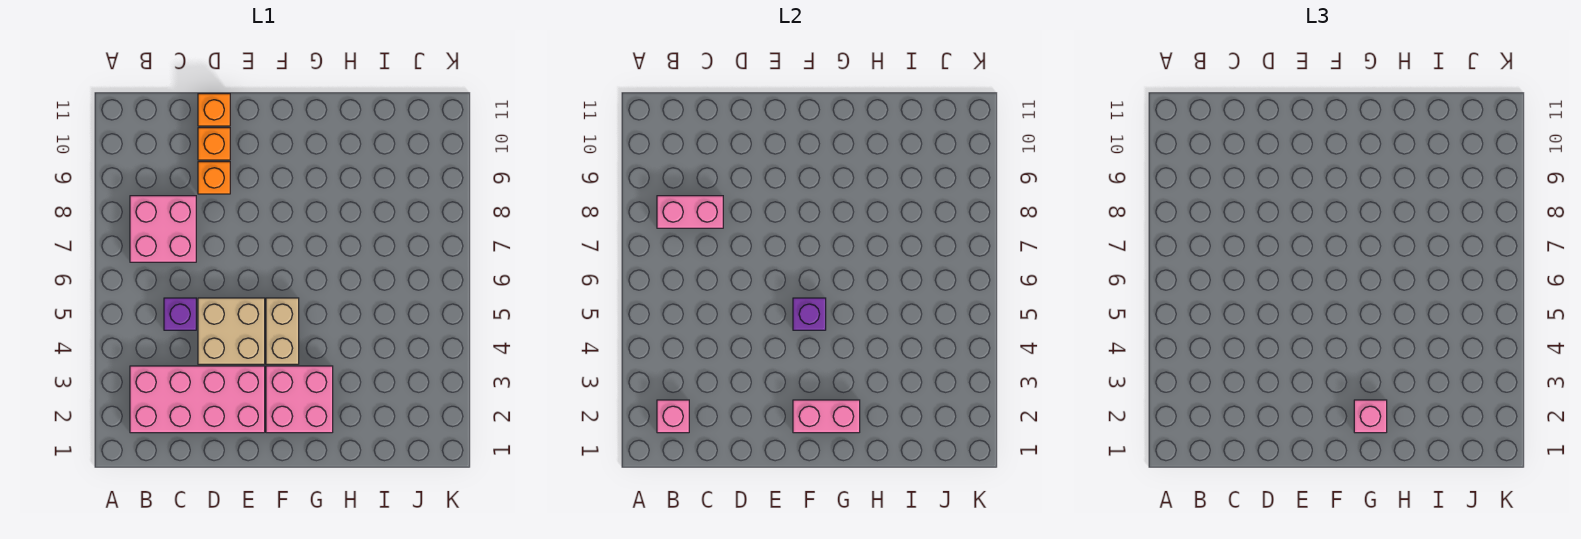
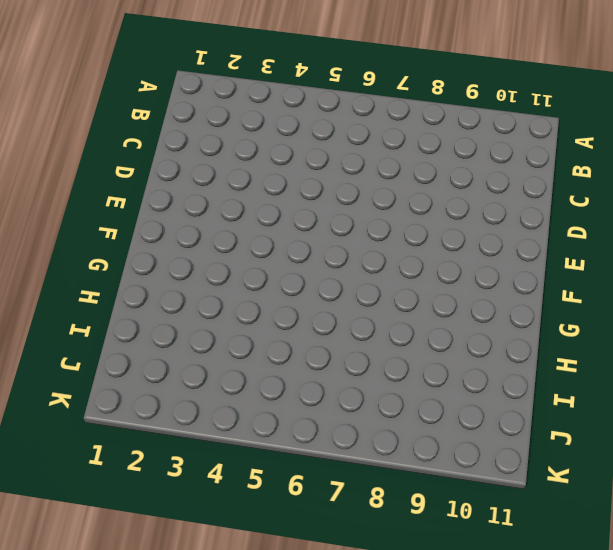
none -> pink 2x4 brick [130,366,265,433]
none -> pink 2x2 brick [130,196,196,262]
none -> purple 1x1 brick [164,298,196,330]

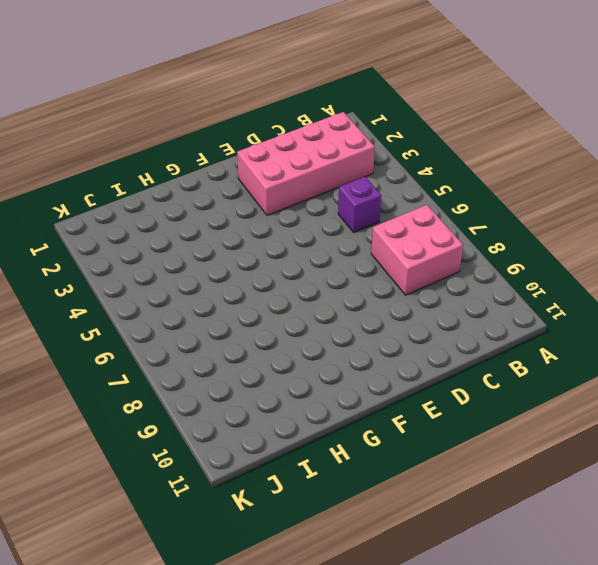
none -> tan 2x2 brick [198,298,265,364]
none -> orange 1x1 brick [198,162,230,194]
none -> orange 1x1 brick [198,128,230,160]

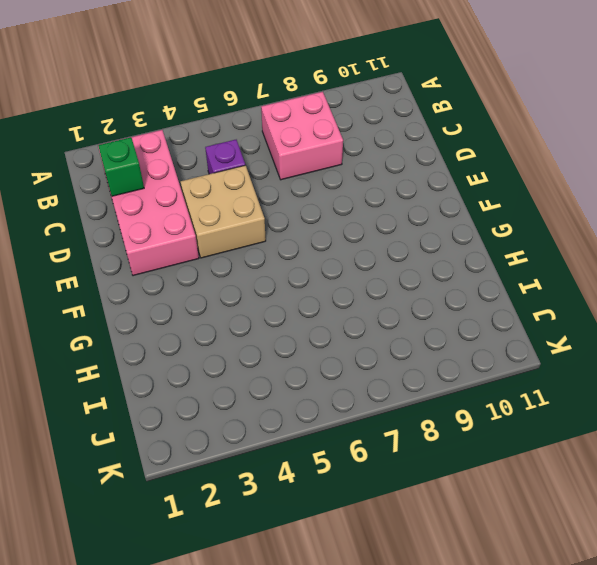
green 1x1 brick [98,137,144,196] -> none
none -> orange 1x1 brick [198,162,230,194]
none -> orange 1x1 brick [198,128,230,160]
none -> orange 1x1 brick [198,94,230,126]

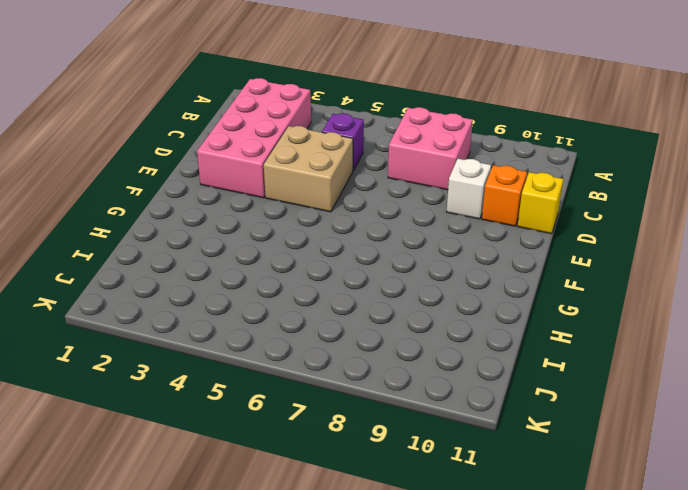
white 1x1 brick [447,159,491,219] -> orange 1x1 brick [198,162,230,194]
yellow 1x1 brick [517,172,563,234] -> orange 1x1 brick [198,94,230,126]
none -> pink 2x2 brick [266,366,333,433]
none -> tan 1x2 brick [266,298,299,364]
none -> pink 1x1 brick [657,400,689,433]

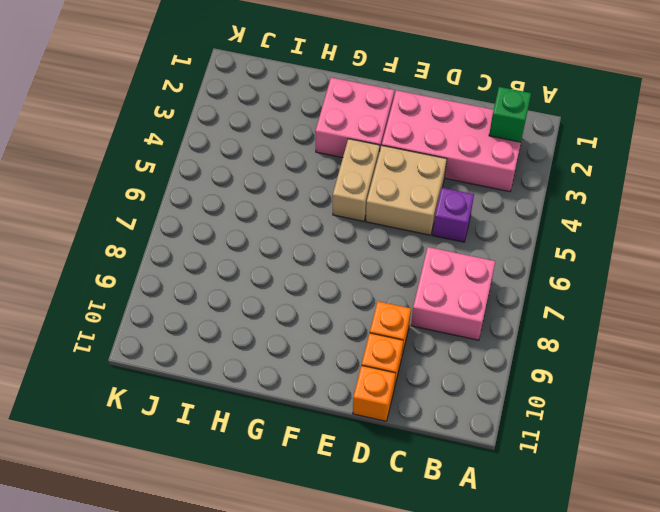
green 1x1 brick [489,87,531,142] -> pink 1x1 brick [657,400,689,433]
none -> pink 1x2 brick [657,196,723,228]
none -> pink 1x2 brick [793,400,860,433]
none -> purple 1x1 brick [793,298,826,330]

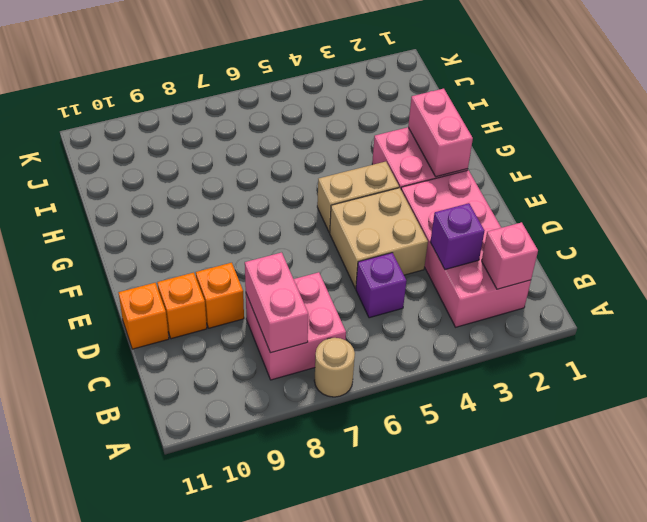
tan 1x1 round brick [314,338,355,397] -> none
purple 1x1 brick [430,203,484,269] -> purple 1x1 brick moved to [793,298,826,330]
none -> pink 1x1 brick [1354,400,1387,433]

